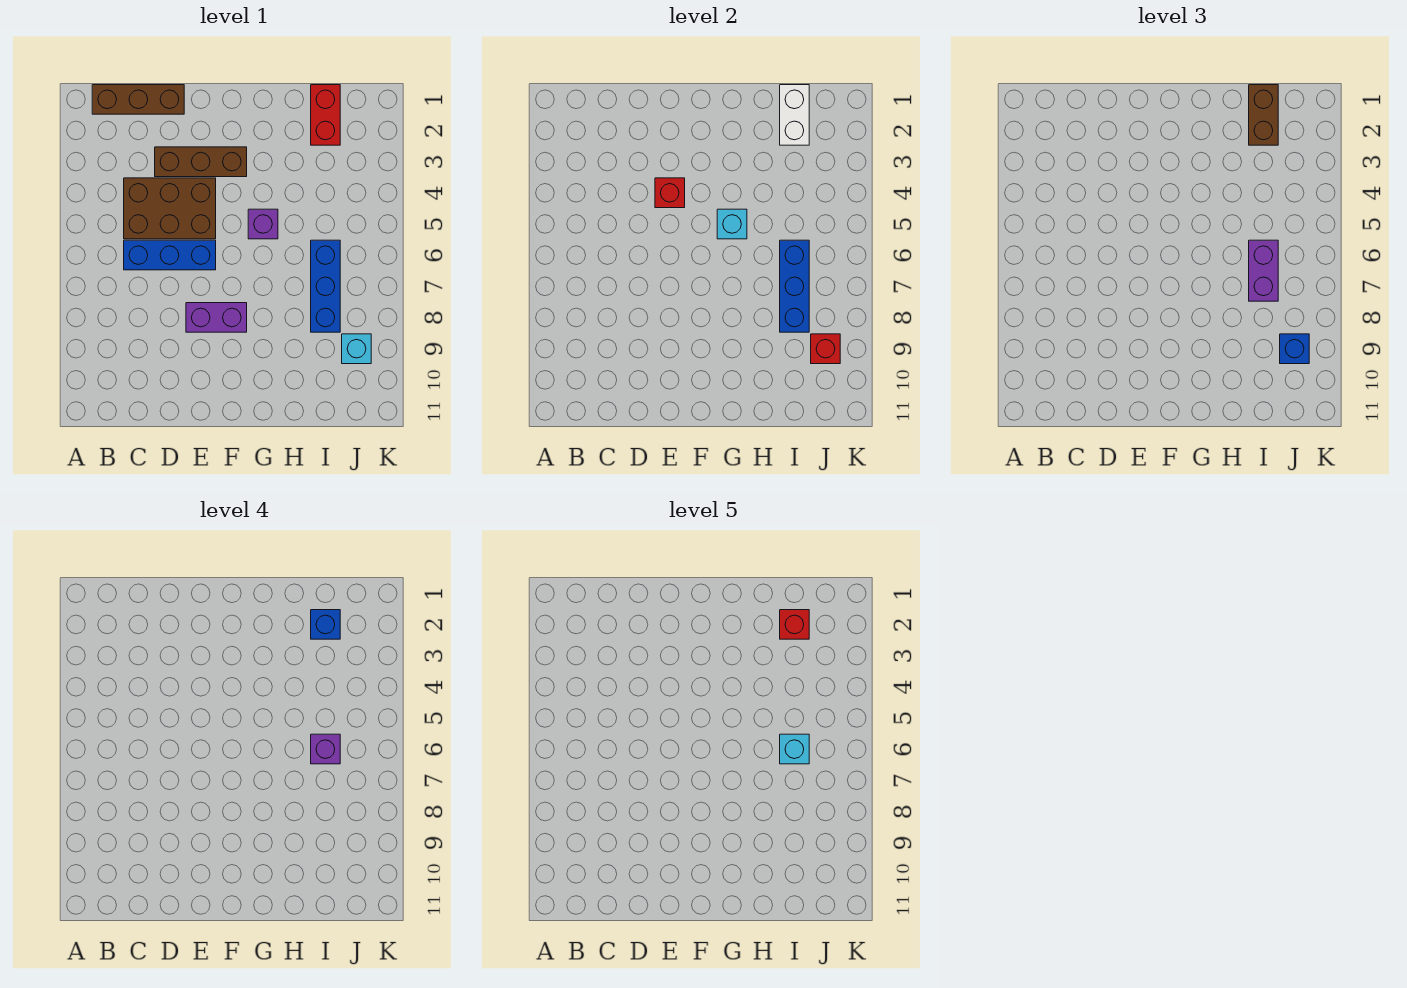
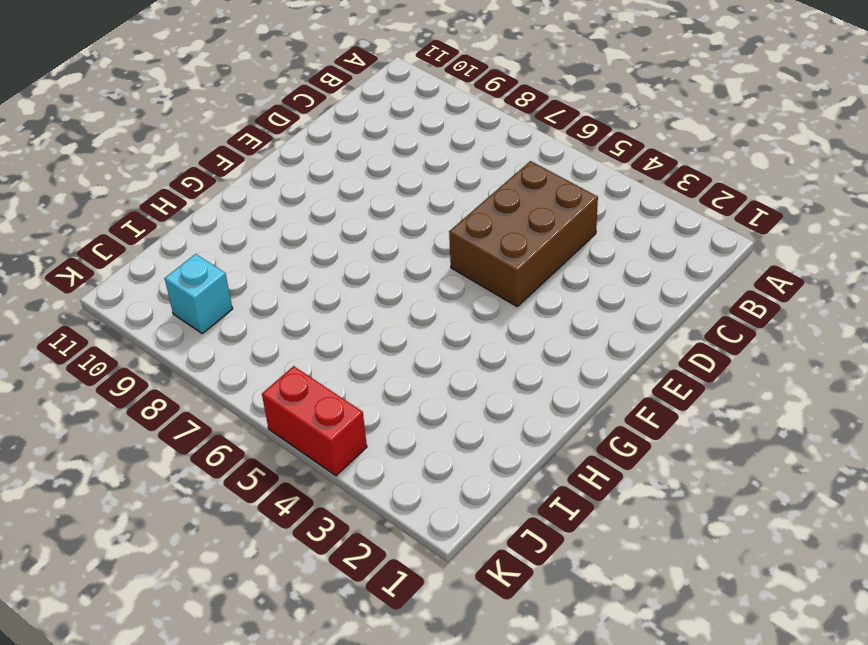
red 1x2 brick [262,366,367,476] -> red 1x2 brick moved to [311,85,340,145]
none -> brown 1x3 brick [92,85,184,114]
none -> blue 1x3 brick [124,240,216,270]
none -> brown 1x3 brick [155,147,247,177]

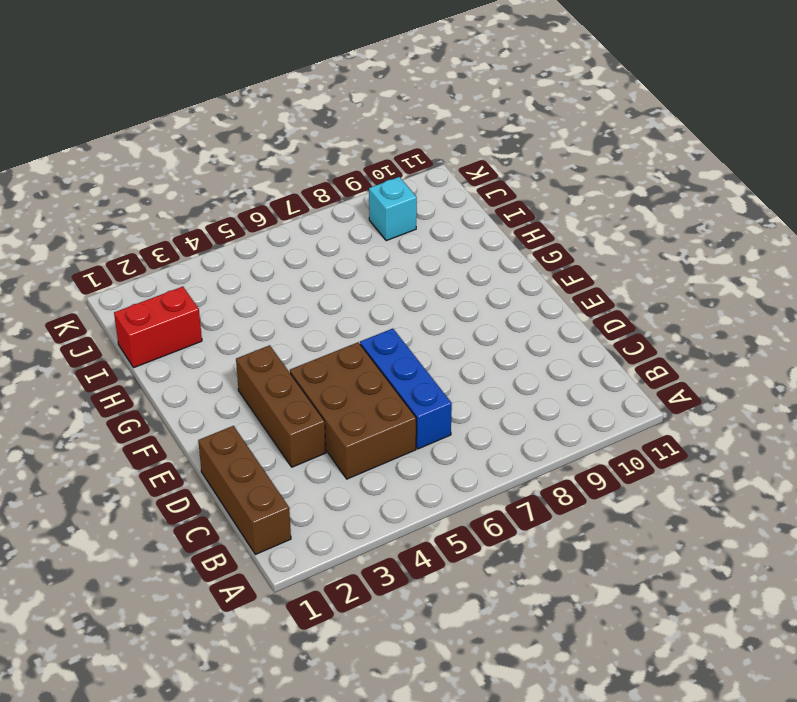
none -> purple 1x2 brick [186,303,247,332]
none -> purple 1x1 brick [248,209,278,239]
none -> blue 1x3 brick [311,240,340,332]

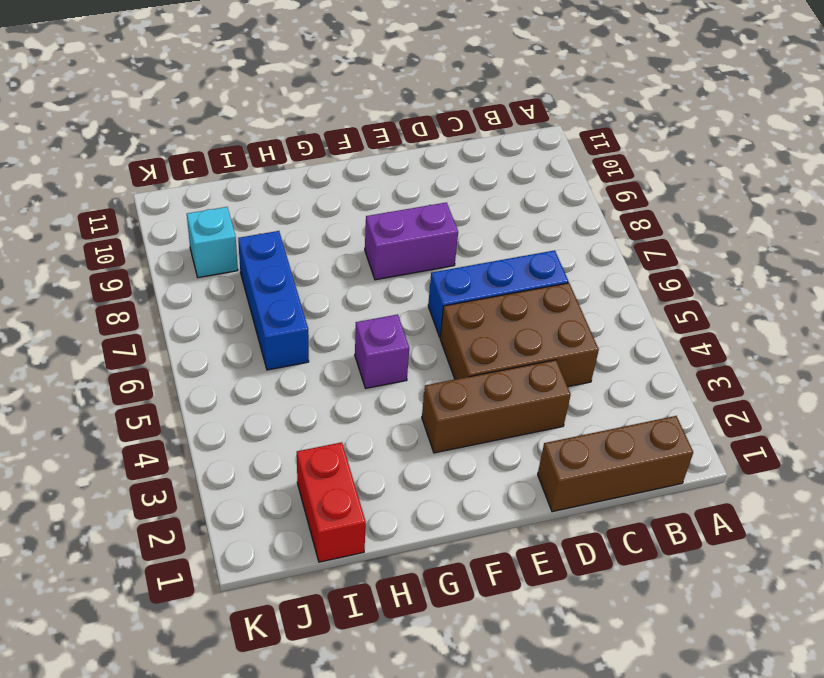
none -> red 1x1 brick [655,178,685,208]
none -> cyan 1x1 brick [717,209,747,239]
none -> white 1x2 brick [780,85,809,145]

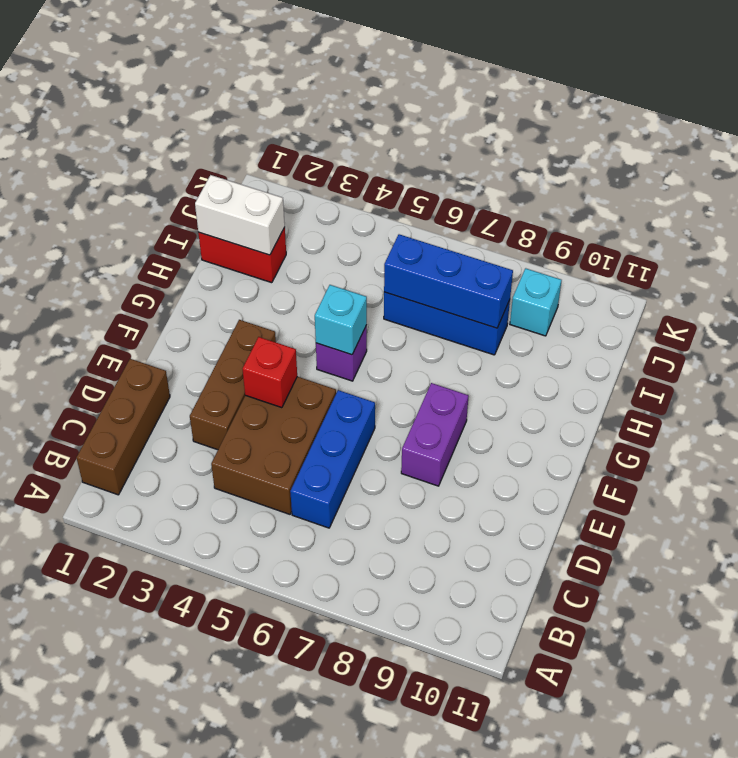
none -> red 1x1 brick [811,334,840,364]
none -> brown 1x2 brick [1249,85,1278,145]
none -> purple 1x2 brick [1249,240,1278,301]

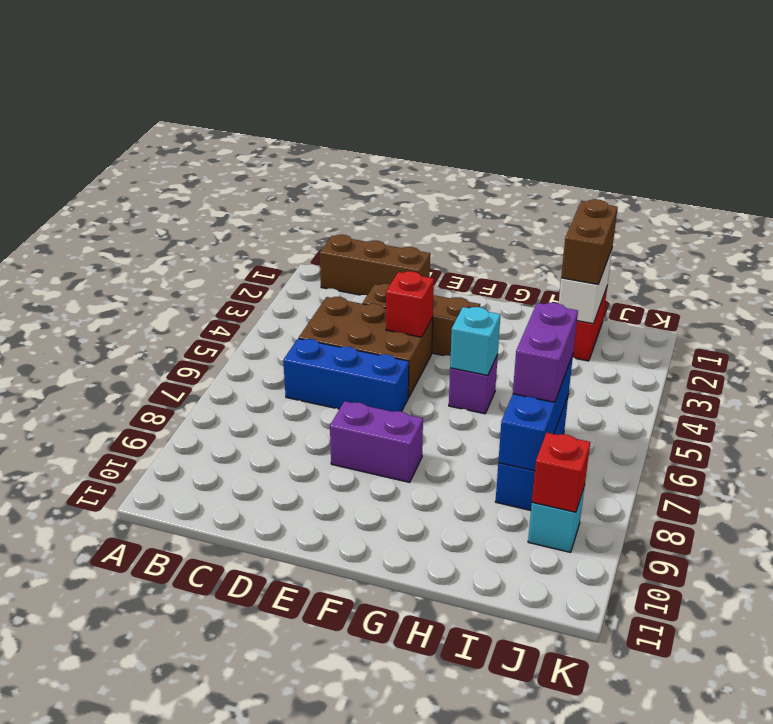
none -> blue 1x1 brick [1280,334,1309,364]
none -> blue 1x1 brick [311,610,340,639]
none -> purple 1x1 brick [311,734,340,764]

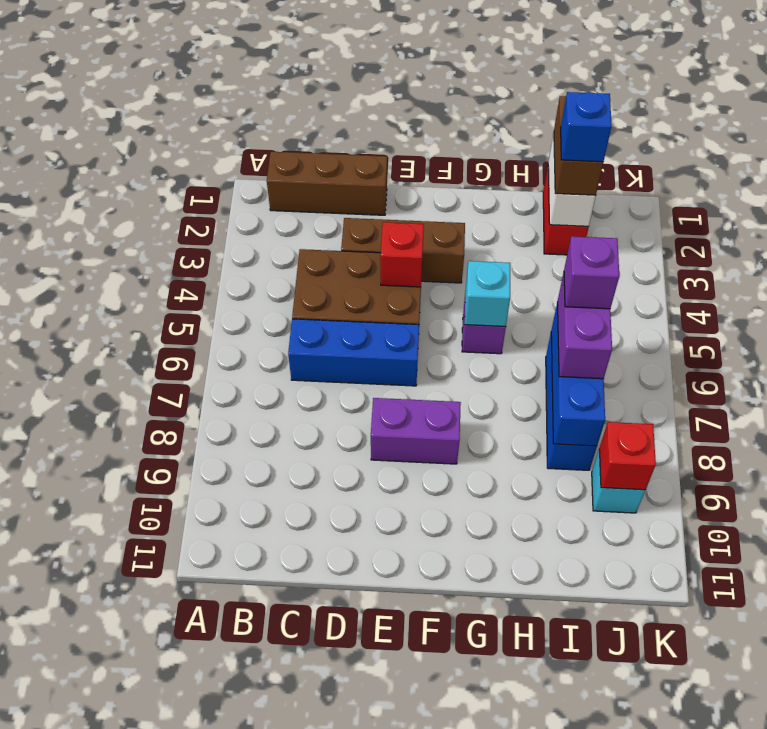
none -> blue 1x1 brick [1280,334,1309,364]
none -> red 1x1 brick [780,610,809,639]
none -> cyan 1x1 brick [780,734,809,764]

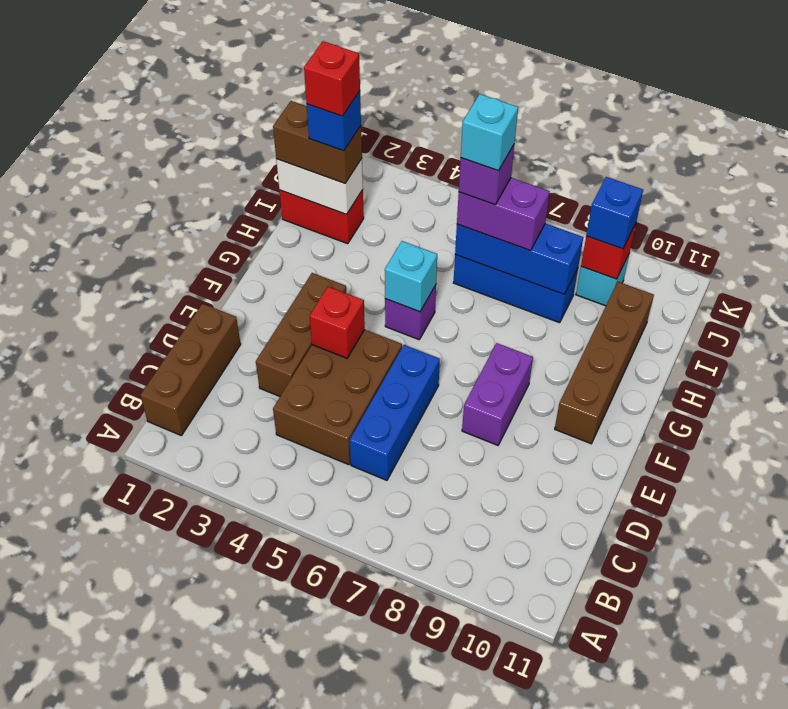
brown 1x4 brick [555,282,654,444] -> none

